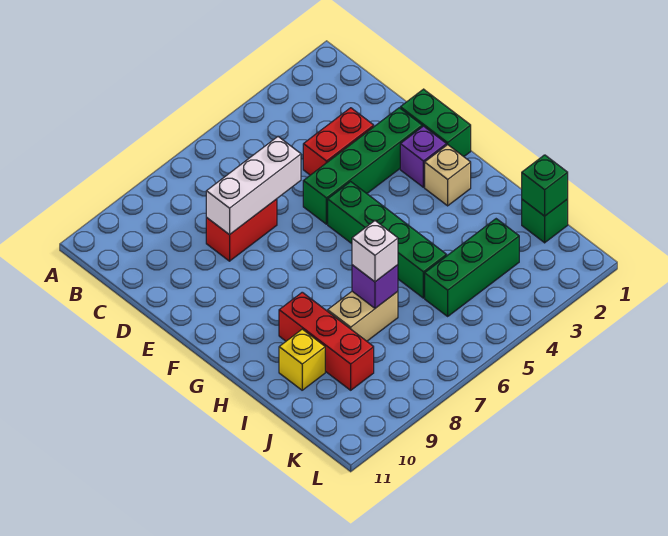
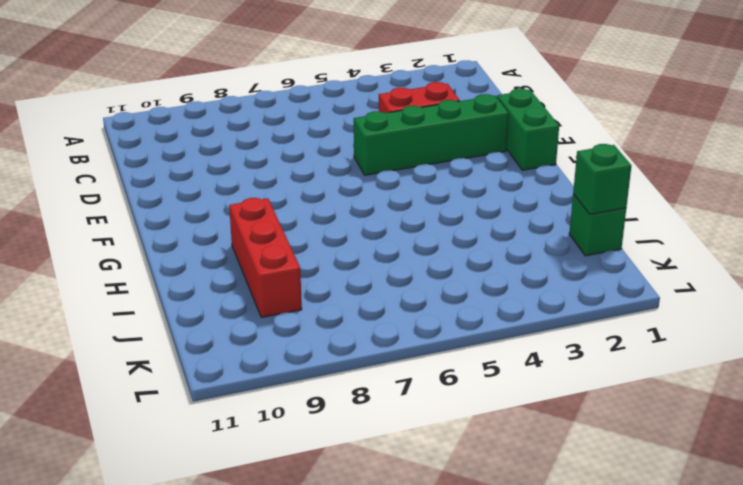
none -> red 1x2 brick [206,199,277,261]
none -> purple 1x1 brick [400,126,447,187]
none -> green 1x4 brick [328,182,447,298]

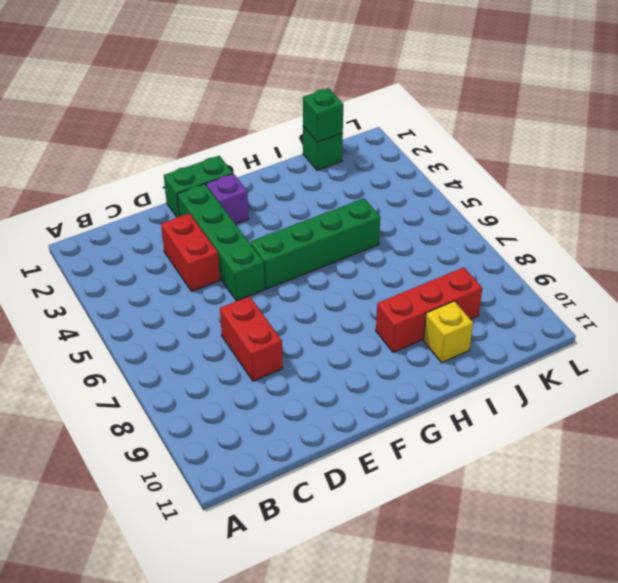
none -> tan 1x1 brick [425,145,471,206]
none -> tan 1x2 brick [328,291,398,341]
none -> green 1x3 brick [425,219,519,316]

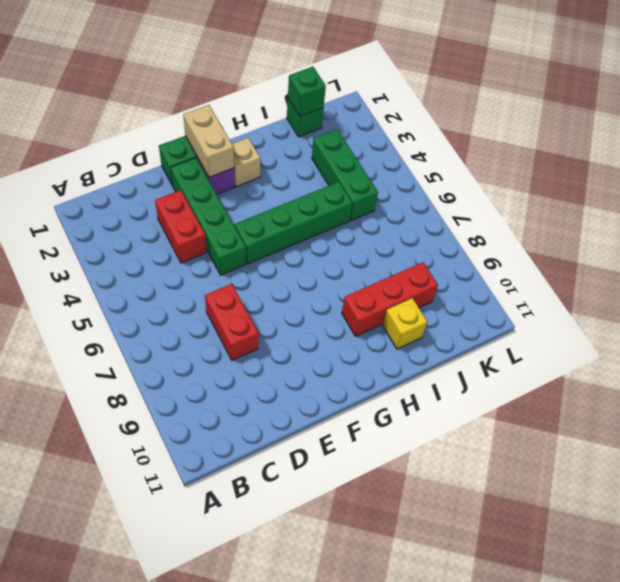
tan 1x2 brick [183,105,234,177] -> tan 1x2 brick moved to [328,291,398,341]
none -> white 1x3 brick [206,137,301,235]
none -> purple 1x1 brick [352,265,398,308]
none -> white 1x1 brick [352,221,398,282]

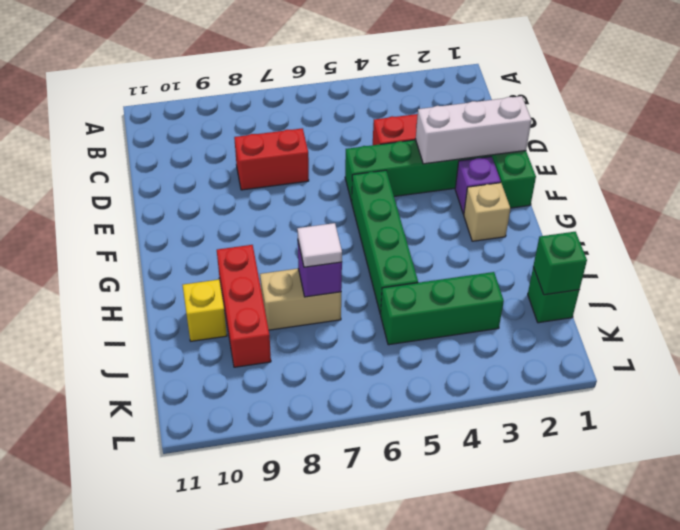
white 1x3 brick [416,96,531,164] -> white 1x3 brick moved to [206,137,301,235]
white 1x1 tile [297,223,342,267] -> white 1x1 brick [352,221,398,282]

